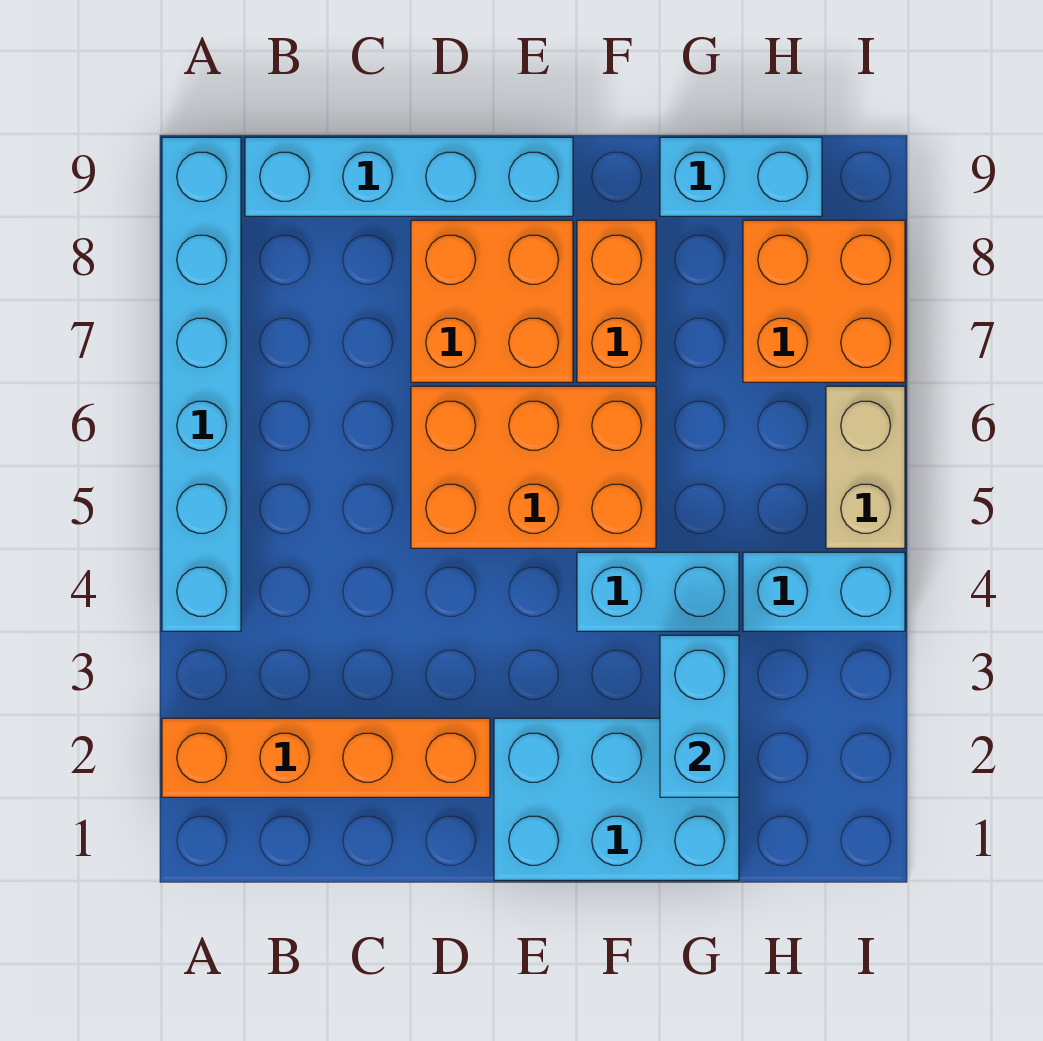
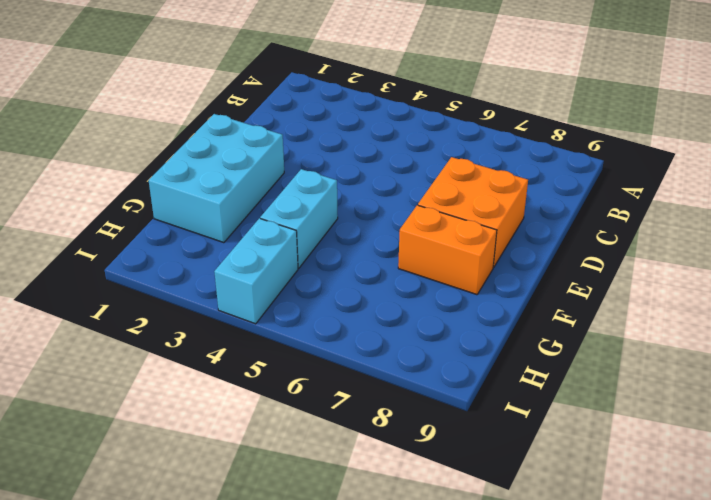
none -> orange 1x4 brick [162,718,490,797]
none -> cyan 1x6 brick [162,137,241,631]
none -> cyan 1x4 brick [245,137,573,216]

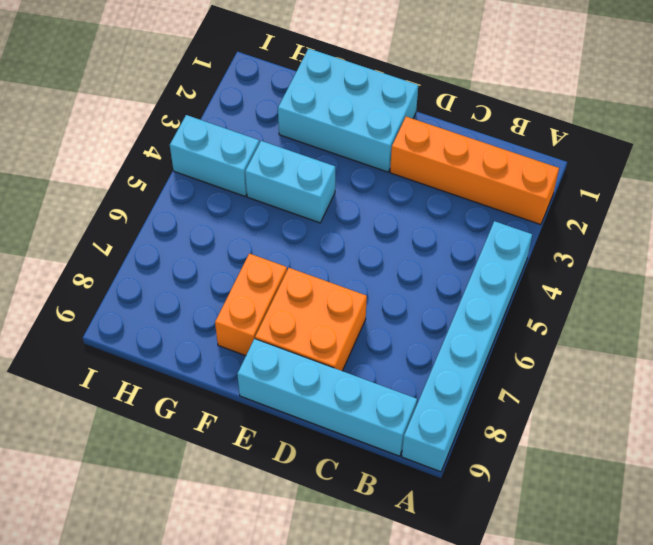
none -> orange 2x3 brick [411,386,656,548]
none -> cyan 1x2 brick [660,137,822,216]
none -> orange 2x2 brick [743,220,905,382]

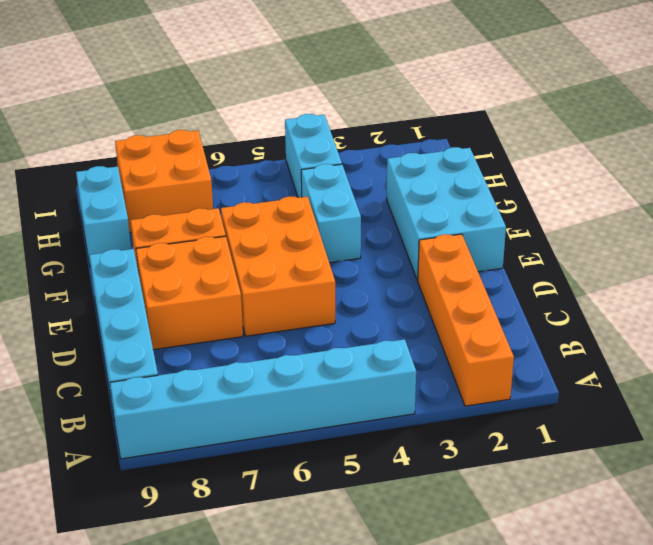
none -> tan 1x2 brick [826,386,905,548]
none -> cyan 1x2 brick [660,635,739,797]

